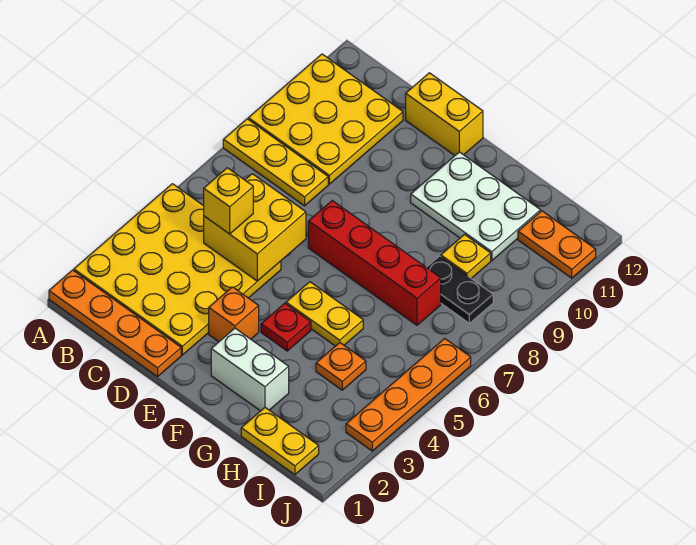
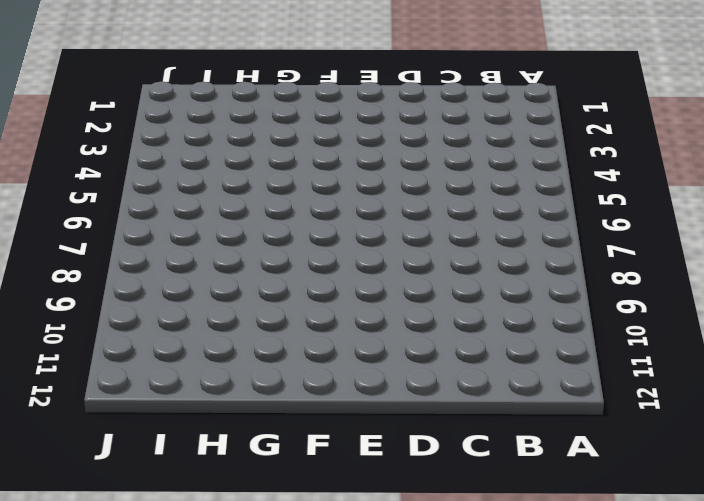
none -> orange 1x4 plate [49,270,181,377]
none -> yellow 4x4 plate [74,184,281,355]
none -> yellow 1x3 plate [223,119,328,206]

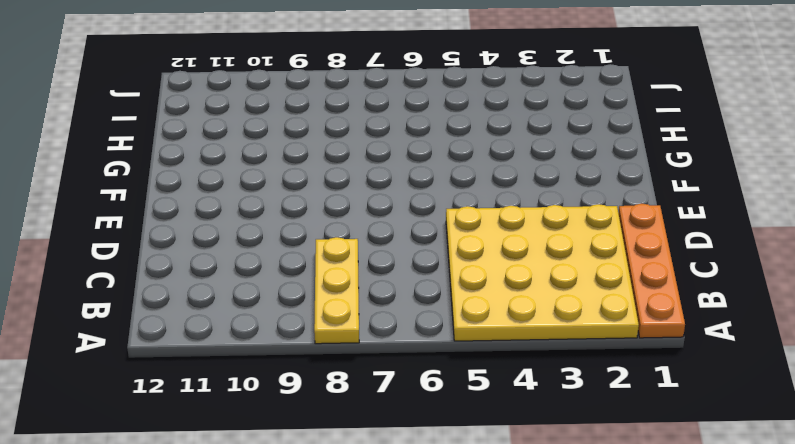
none -> yellow 3x3 plate [248,54,403,184]
none -> yellow 1x2 brick [406,73,483,155]
none -> orange 1x1 brick [209,287,259,342]

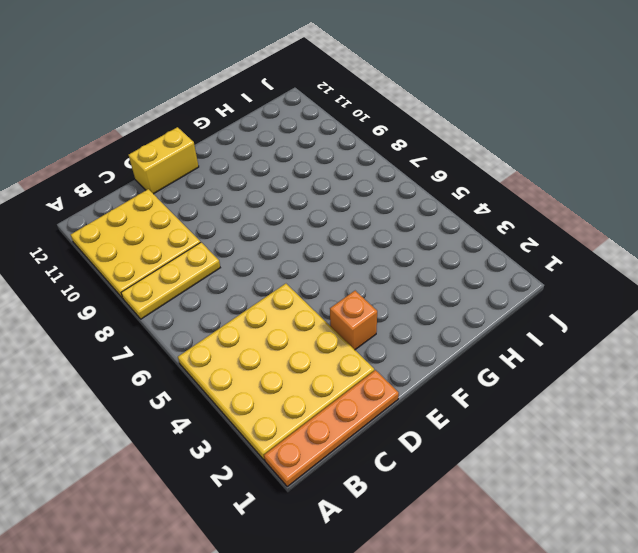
none -> red 1x4 brick [308,201,441,325]
none -> white 1x2 brick [211,328,289,411]
none -> red 1x1 plate [261,303,311,351]

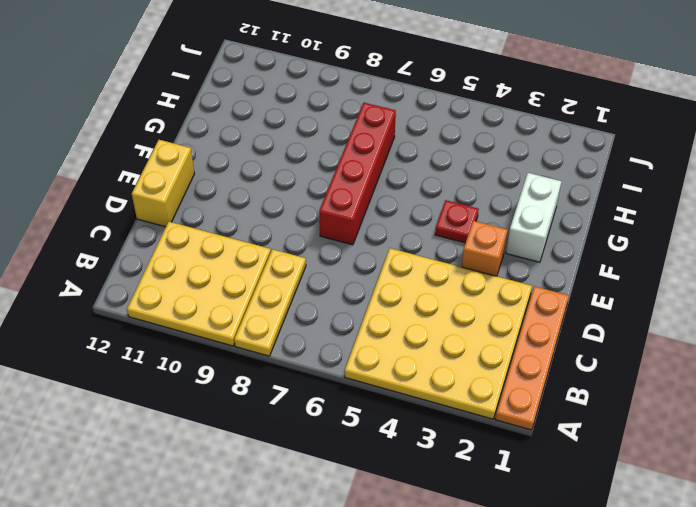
none -> yellow 1x2 plate [286,282,363,346]
none -> white 2x3 plate [411,152,541,261]
none -> yellow 1x2 plate [241,408,319,475]

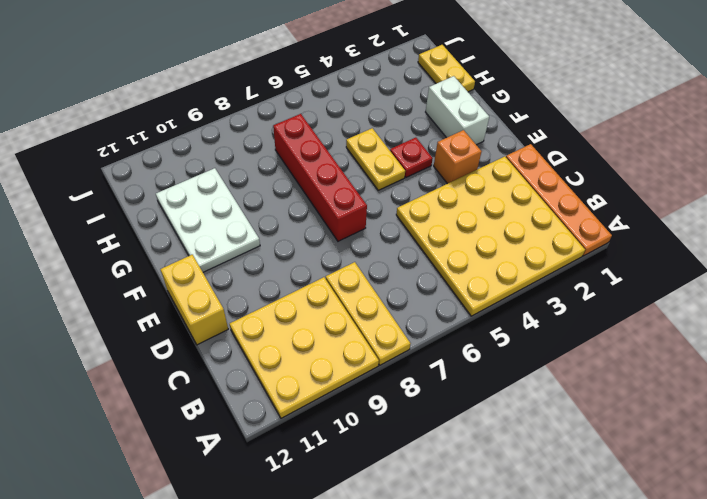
none -> orange 1x1 plate [316,343,366,390]
none -> black 1x2 plate [426,256,493,323]
none -> yellow 1x1 plate [441,235,491,278]

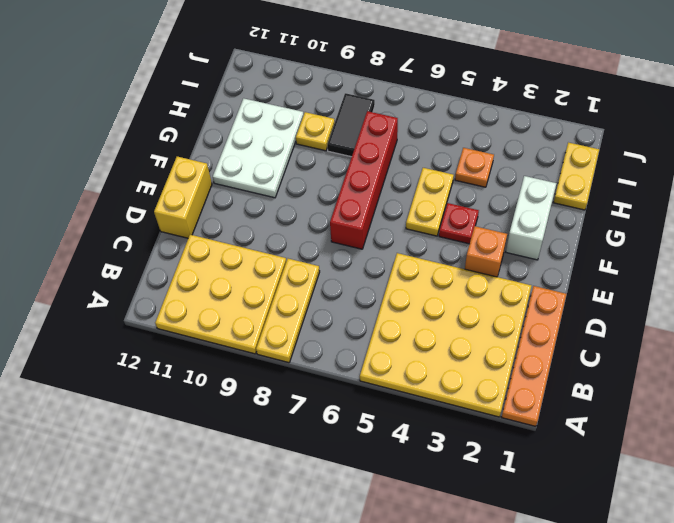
black 1x2 tile [327,93,375,157] -> black 1x2 plate [426,256,493,323]
none -> orange 1x2 plate [518,211,596,278]
none -> orange 1x4 plate [346,338,471,451]
none -> yellow 2x2 brick [204,174,306,281]

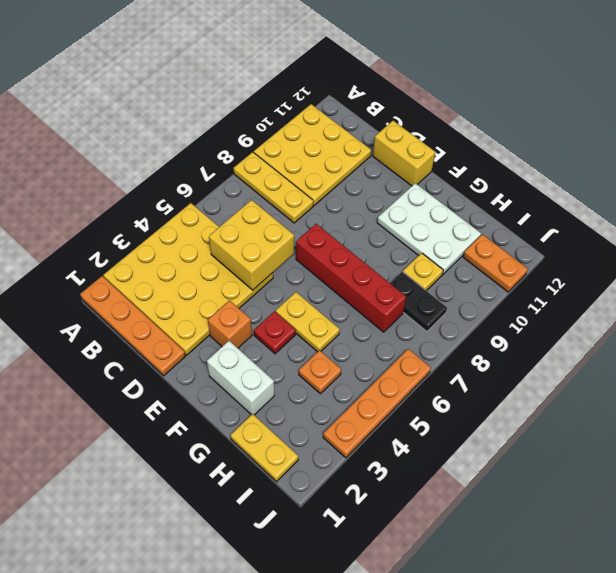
none -> yellow 1x1 brick [204,168,253,234]

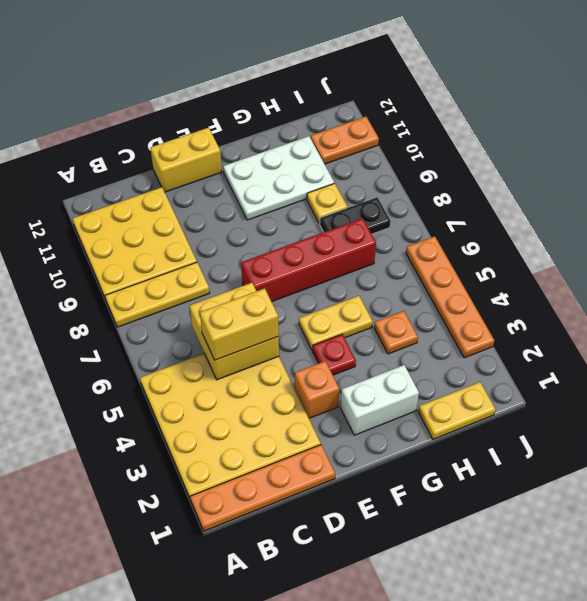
yellow 1x2 brick [200,288,279,360] -> yellow 1x1 brick [204,168,253,234]

